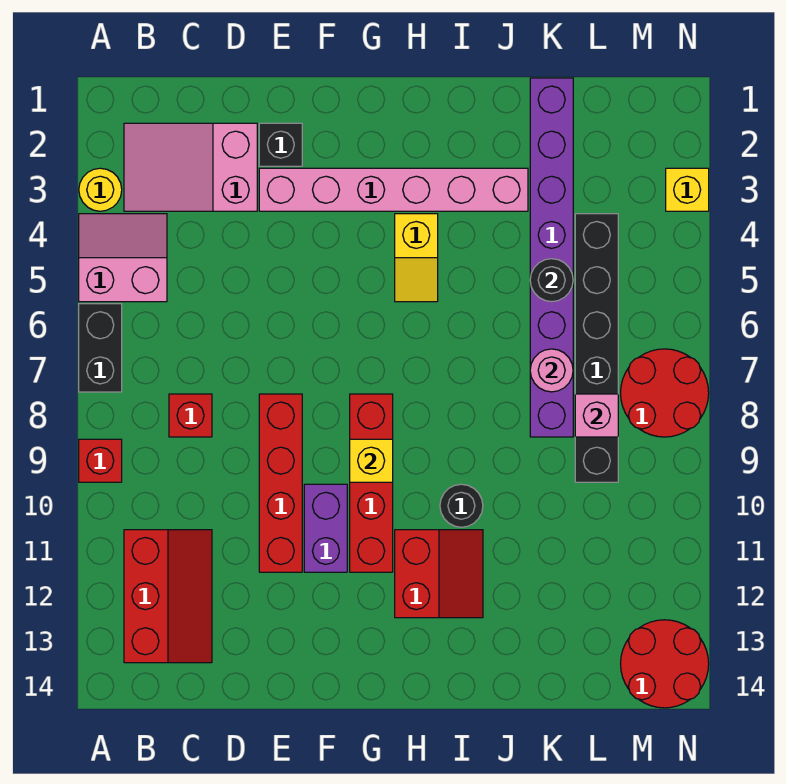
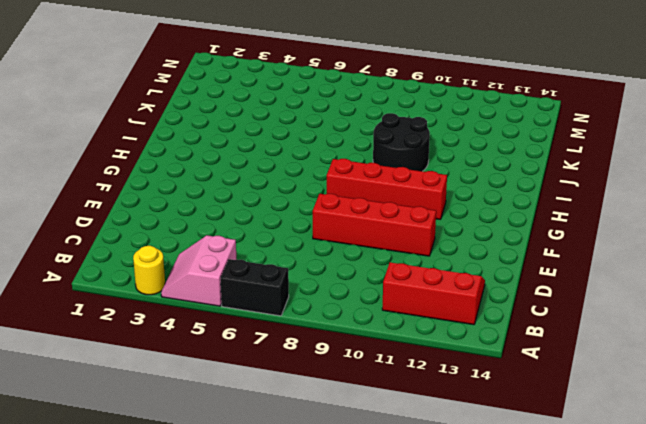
black 2x2 round brick [373,113,430,171] -> black 1x1 round brick [440,484,483,527]
none -> red 1x1 brick [79,439,122,482]
none -> pink 2x3 slope [124,123,257,211]
none -> red 1x1 brick [169,394,212,437]

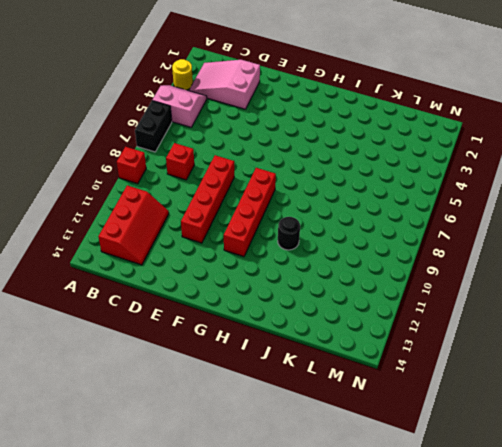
none -> black 1x1 brick [259,123,302,166]
none -> pink 1x6 brick [259,168,528,211]
none -> purple 1x2 brick [304,484,347,572]

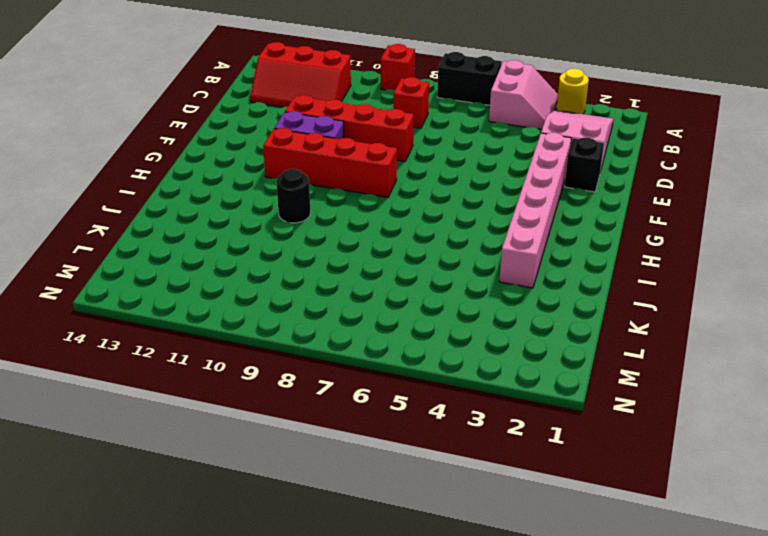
none -> yellow 1x2 slope [395,214,438,302]
none -> red 2x2 slope [395,530,483,618]
none -> purple 1x8 brick [530,78,573,437]

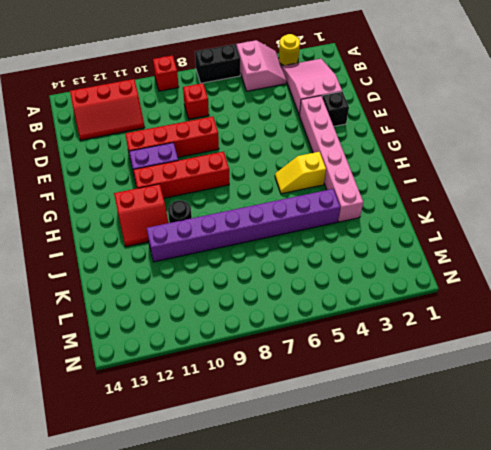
purple 1x8 brick [147,189,340,262] -> purple 1x8 brick moved to [530,78,573,437]
none -> black 1x6 brick [575,214,618,482]
none -> red 2x2 round brick [621,349,709,437]
none -> red 2x2 round brick [621,620,709,708]

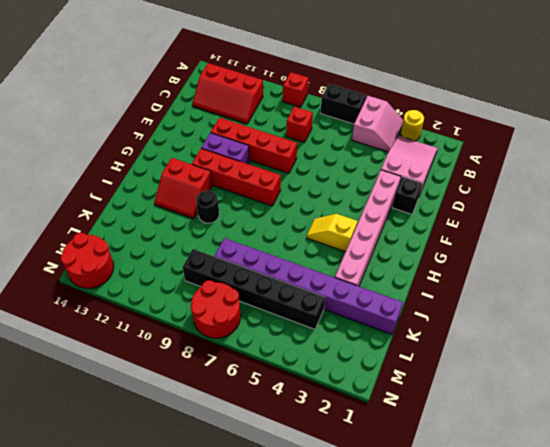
none -> yellow 1x1 brick [666,168,709,211]
none -> yellow 1x1 brick [350,439,393,482]
none -> black 1x1 round brick [530,259,573,302]

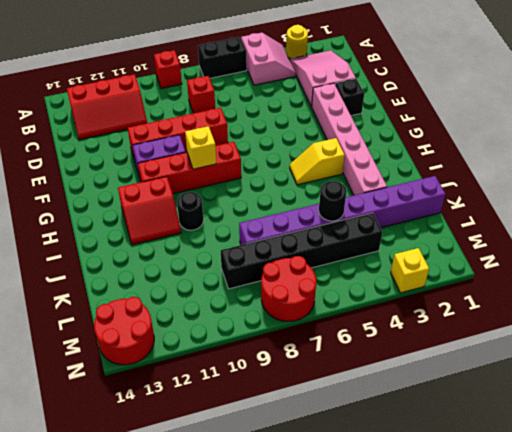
none -> pink 1x1 round brick [530,349,573,392]
none -> pink 1x1 brick [575,394,618,437]

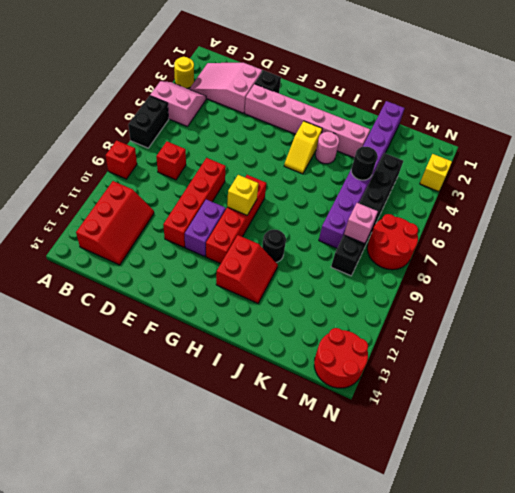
pink 1x1 round brick [315,132,339,164] -> pink 1x1 round brick moved to [530,349,573,392]

